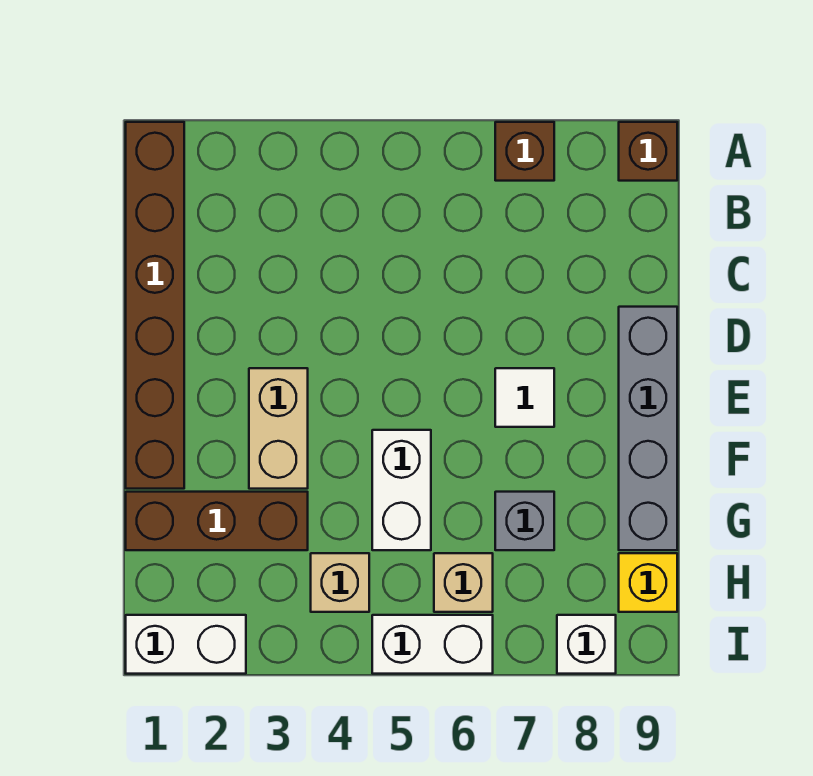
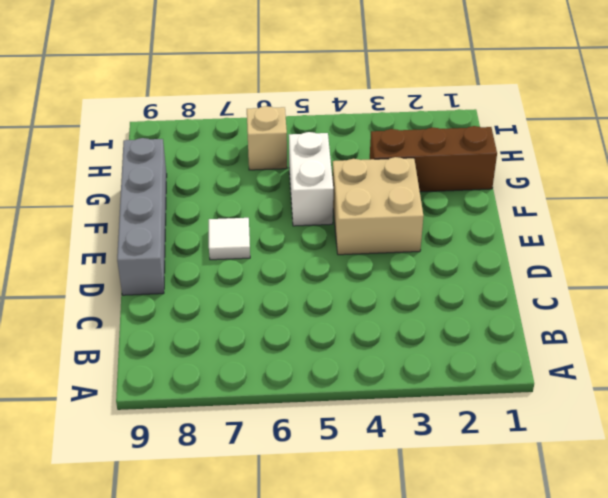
tan 2x2 brick [332,157,423,255] -> tan 1x2 brick [249,368,308,489]
none -> brown 1x6 brick [126,122,184,489]
none -> brown 1x1 brick [495,122,554,181]
none -> brown 1x1 brick [619,122,677,181]

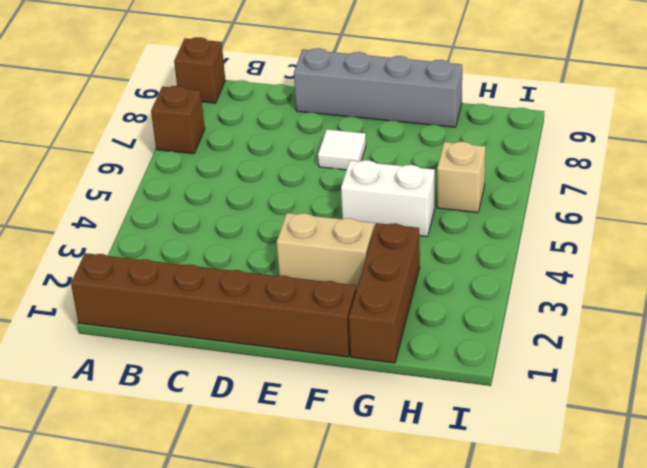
none -> grey 1x1 brick [495,492,554,550]
none -> tan 1x1 brick [311,553,369,612]
none -> yellow 1x1 brick [619,553,677,612]

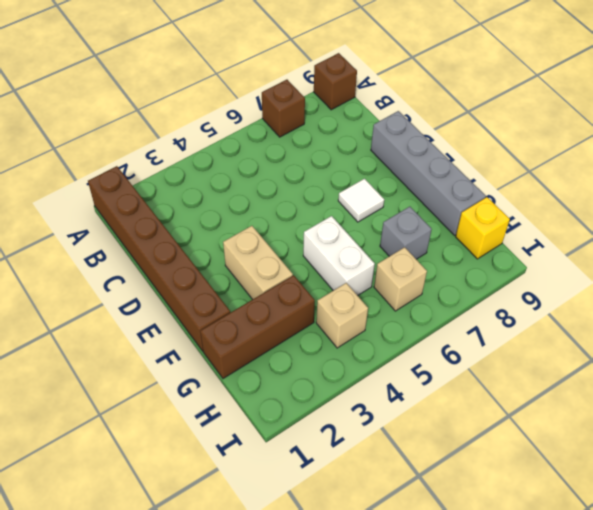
none -> white 1x2 brick [126,615,246,674]
none -> white 1x2 brick [372,615,493,674]
none -> white 1x1 brick [557,615,616,674]

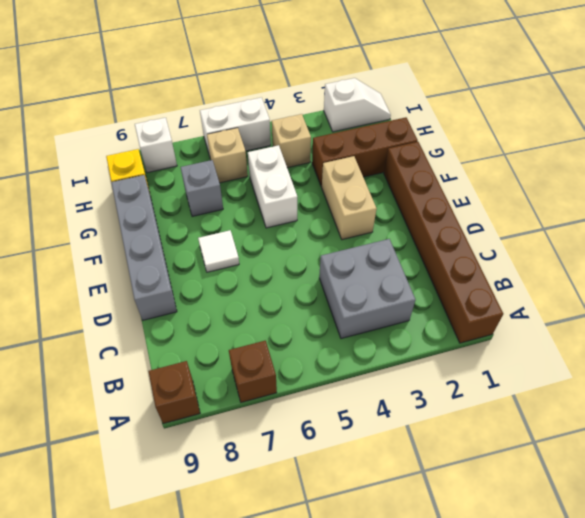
grey 2x2 brick [319,239,416,339] -> none
white 1x2 slope [324,78,391,132] -> white 1x2 brick [126,615,246,674]

